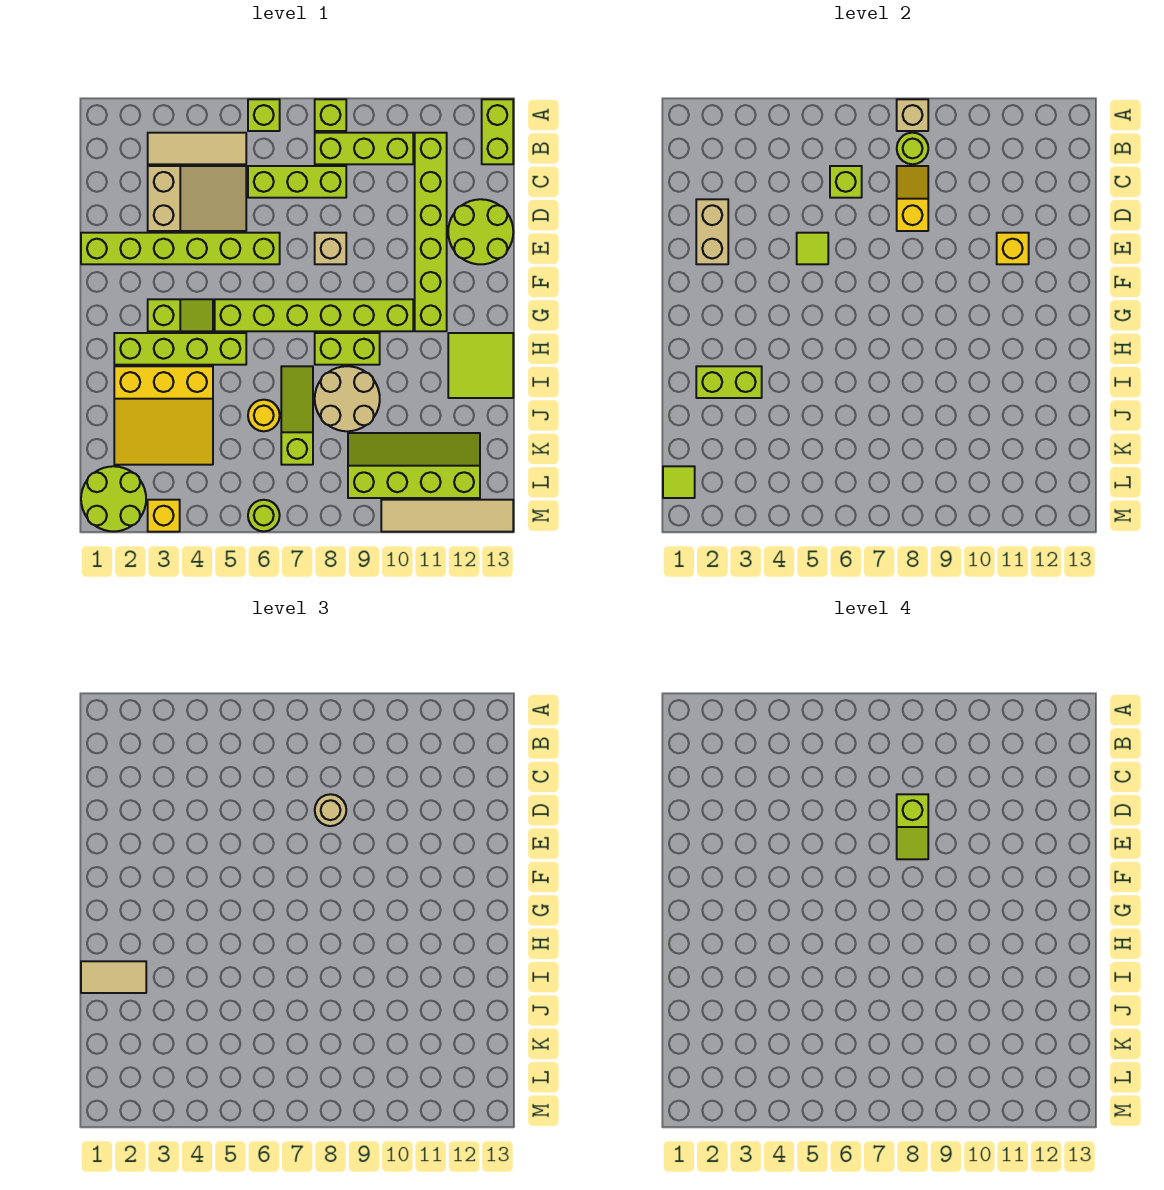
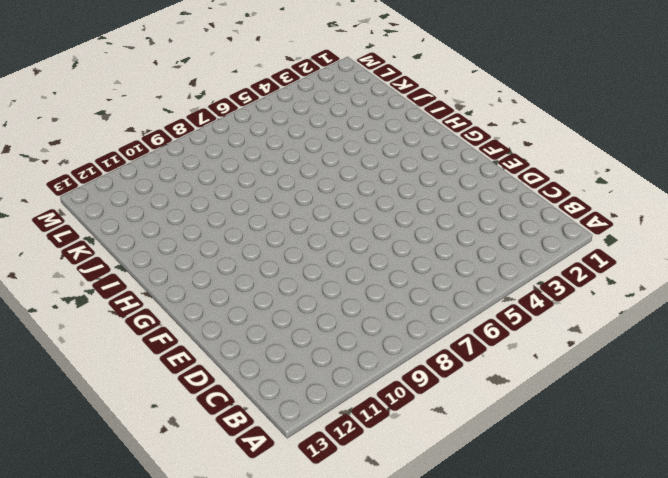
none -> lime 1x1 brick [248,99,280,131]
none -> lime 1x1 brick [315,99,346,131]
none -> lime 1x2 brick [482,99,513,164]
none -> tan 1x3 tile [148,133,246,164]

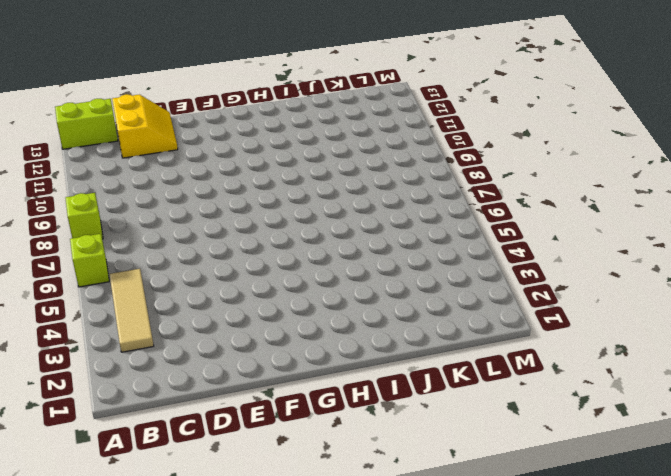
yellow 2x2 slope [112,94,178,158] -> lime 2x2 round brick [448,199,513,264]
none -> lime 1x3 brick [315,133,413,164]
none -> lime 1x6 brick [415,133,447,331]
none -> tan 2x3 slope [148,166,246,231]
none -> lime 1x3 brick [248,166,346,198]

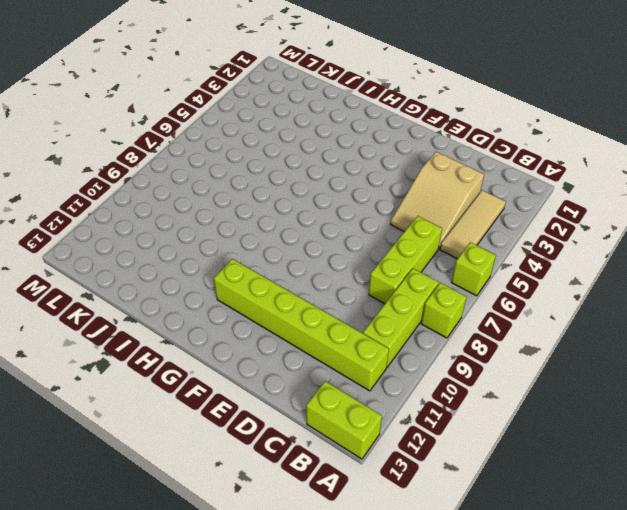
none -> lime 2x2 round brick [448,199,513,264]
none -> lime 1x6 brick [81,233,280,264]
none -> tan 1x1 brick [315,233,346,264]
none -> lime 1x2 slope [148,299,213,331]

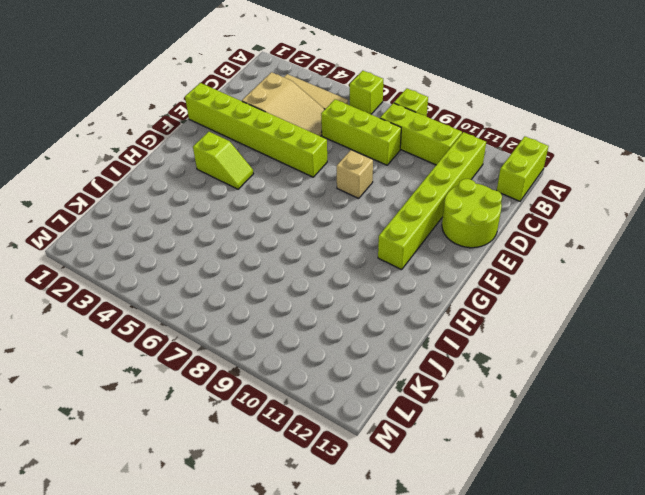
none -> lime 1x6 brick [215,299,413,331]
none -> lime 1x4 brick [114,333,246,365]
none -> lime 1x2 brick [315,333,380,365]
none -> lime 2x2 tile [448,333,513,398]

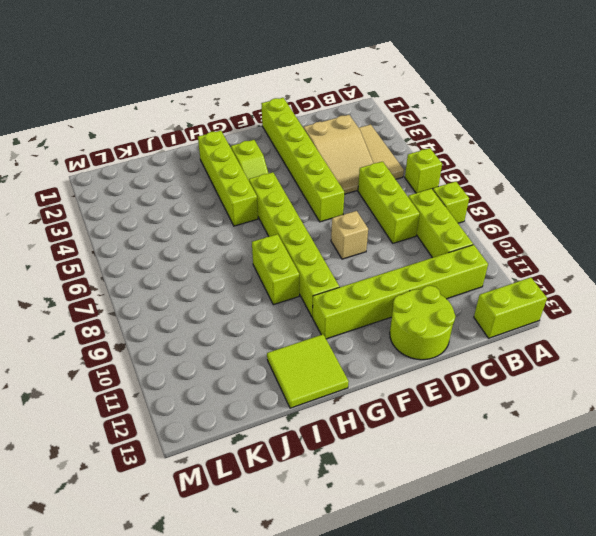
none -> yellow 3x3 slope [114,366,213,465]
none -> lime 1x3 slope [281,366,313,465]
none -> tan 2x2 round brick [315,366,380,431]
none -> yellow 1x1 round brick [248,400,280,431]

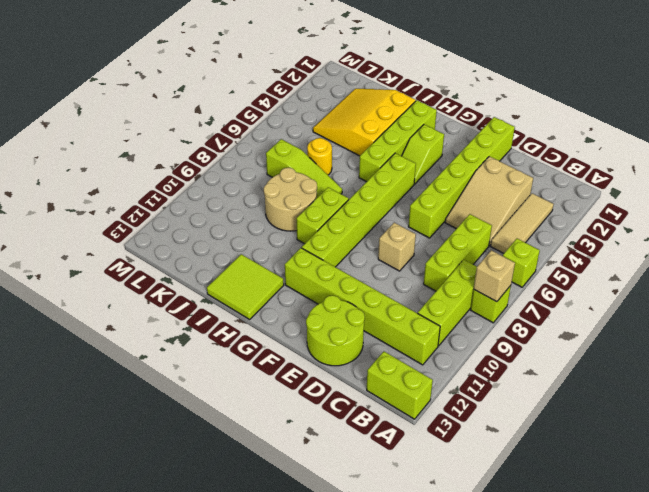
none -> lime 2x4 slope [348,433,480,498]
none -> lime 2x2 round brick [81,466,146,532]
none -> yellow 1x1 brick [148,500,180,532]
none -> lime 1x1 round brick [248,500,280,531]

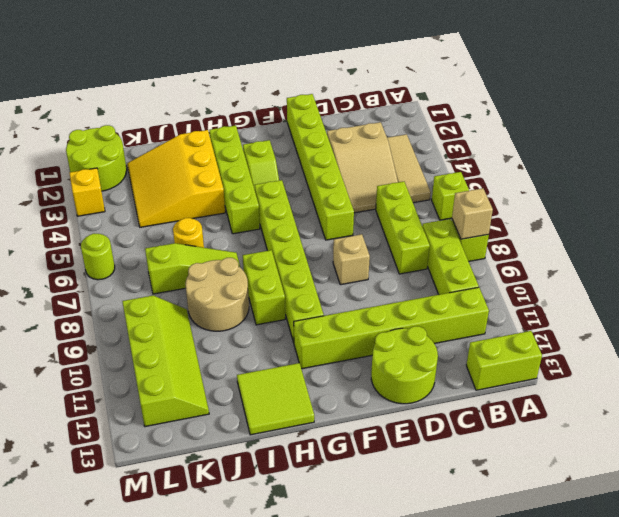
none -> tan 1x4 tile [381,500,513,532]
none -> lime 1x1 round brick [897,133,928,164]
none -> lime 1x1 brick [830,166,862,198]
none -> yellow 1x2 slope [897,166,928,231]

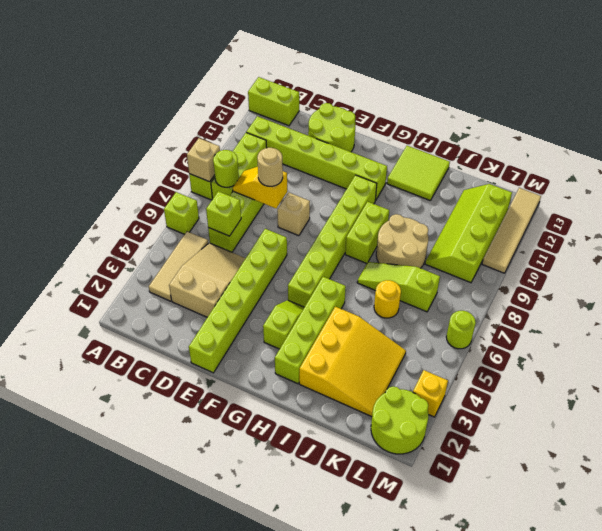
none -> tan 1x2 brick [696,199,728,264]
none -> lime 1x1 tile [797,233,828,264]
none -> yellow 1x1 brick [997,233,1029,264]
none -> lime 1x2 brick [696,366,762,398]

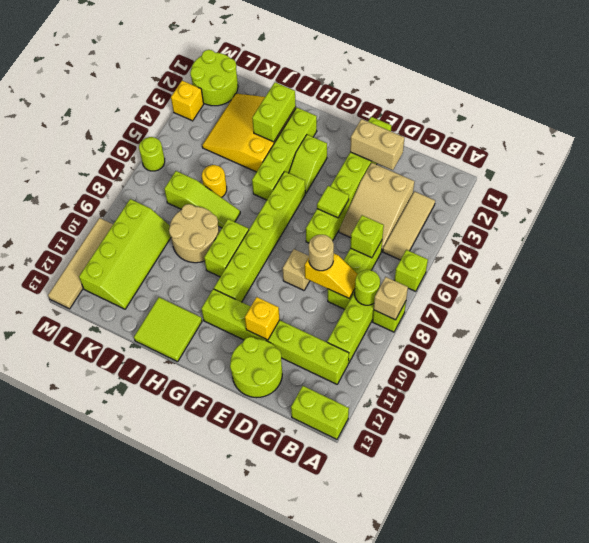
none -> lime 1x1 tile [663,466,695,498]
none -> tan 1x2 tile [81,961,146,993]
none -> lime 1x2 slope [897,794,928,859]

